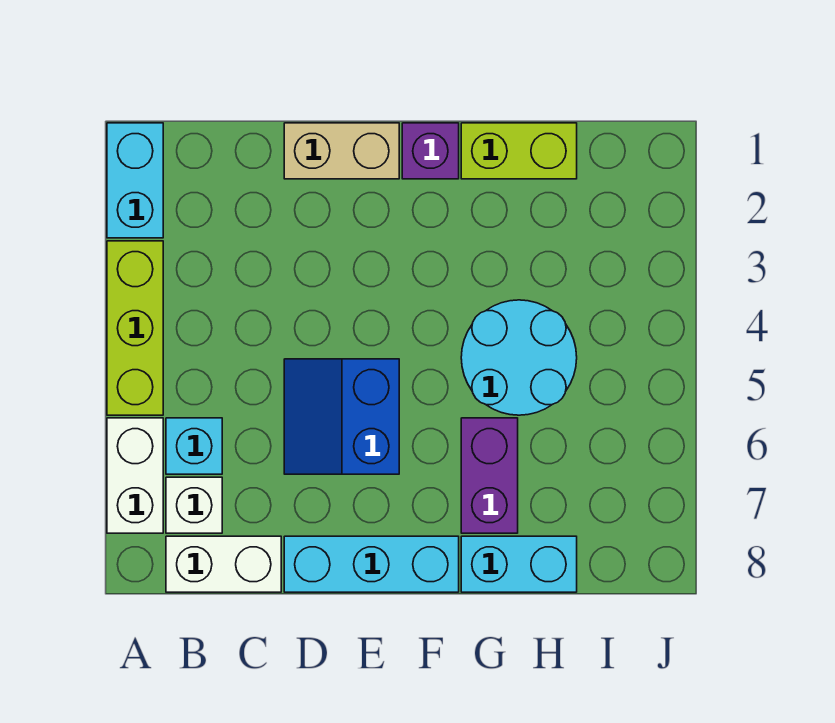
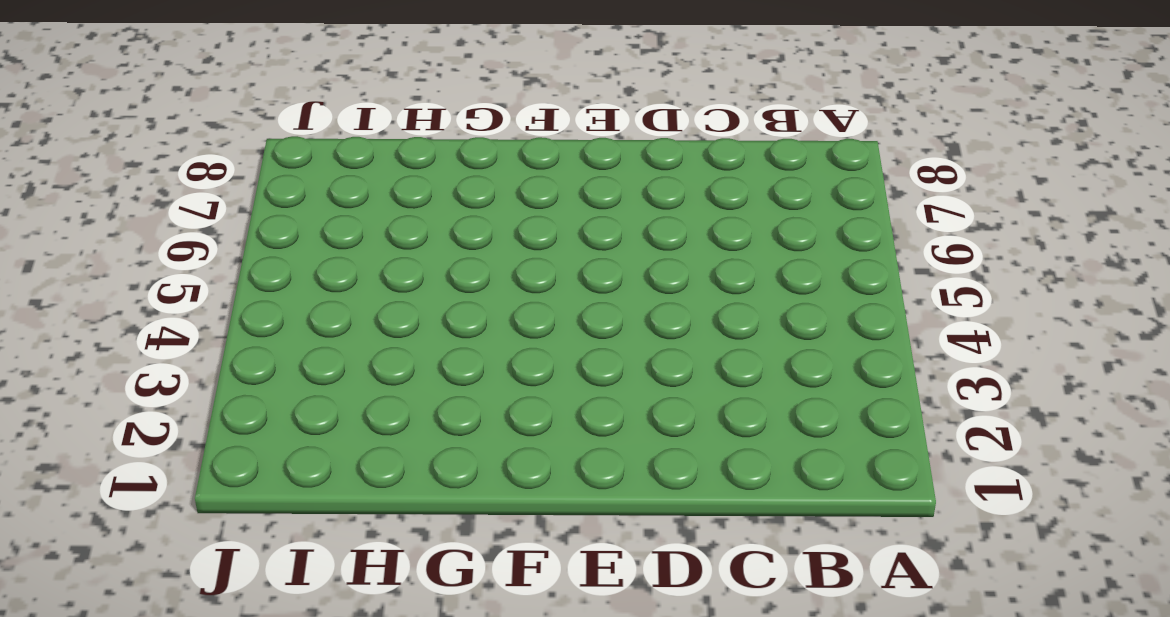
none -> cyan 1x2 brick [107,123,163,238]
none -> lime 1x3 brick [107,241,163,415]
none -> white 1x2 brick [107,418,163,533]

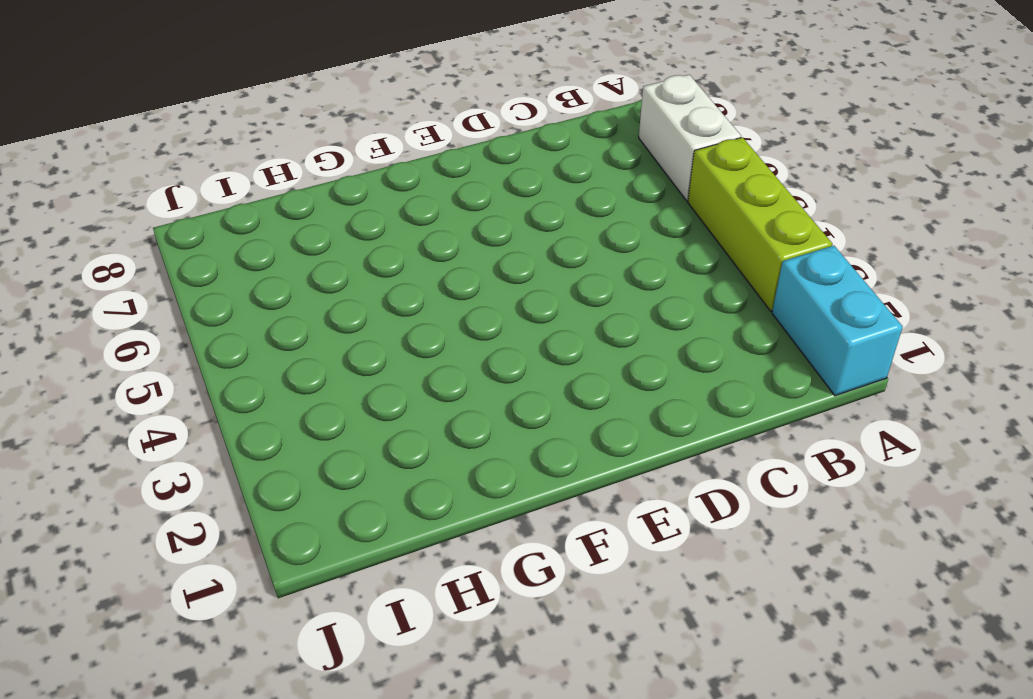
none -> cyan 1x1 brick [166,418,222,474]
none -> white 1x1 brick [166,477,222,533]
none -> white 1x2 brick [166,536,281,592]

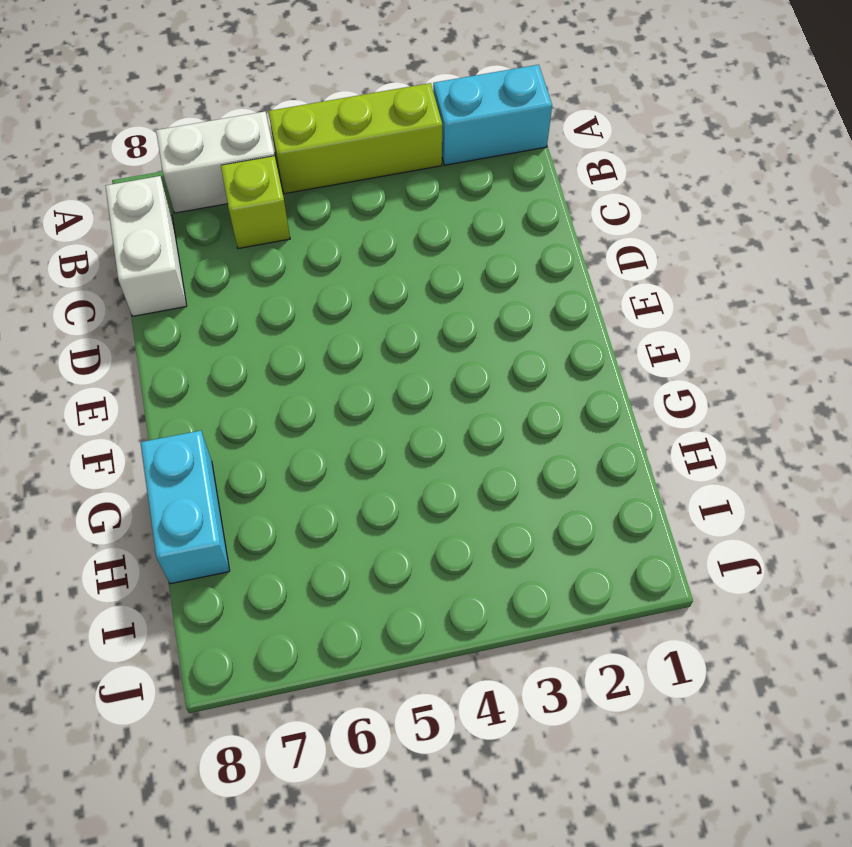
lime 1x1 brick [221,156,290,249] -> cyan 1x1 brick [166,418,222,474]
none -> white 1x1 brick [166,477,222,533]
none -> tan 1x2 brick [284,123,399,179]
none -> blue 2x2 slope [284,359,399,474]

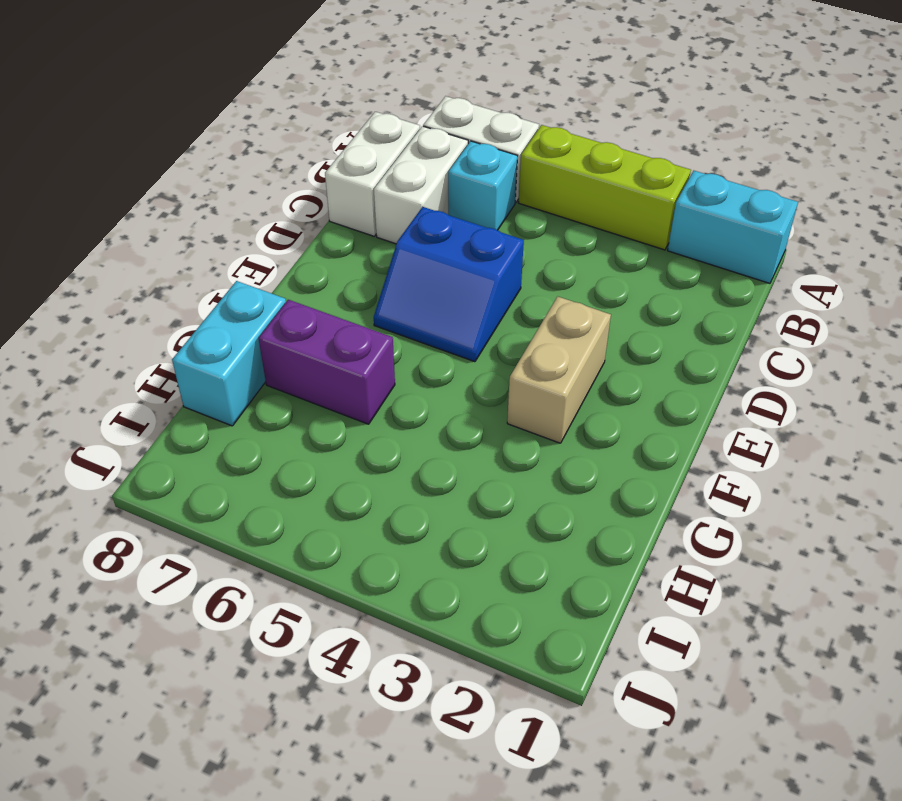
white 1x2 brick [374,126,468,244] -> white 1x1 brick [166,477,222,533]
blue 2x2 slope [374,207,524,362] -> blue 2x2 slope turned to [284,359,399,474]
tan 1x2 brick [507,297,611,443] -> tan 1x2 brick moved to [284,123,399,179]
none -> cyan 1x3 brick [284,536,459,592]
none -> purple 1x1 brick [402,123,459,179]
none -> lime 1x2 brick [461,123,577,179]

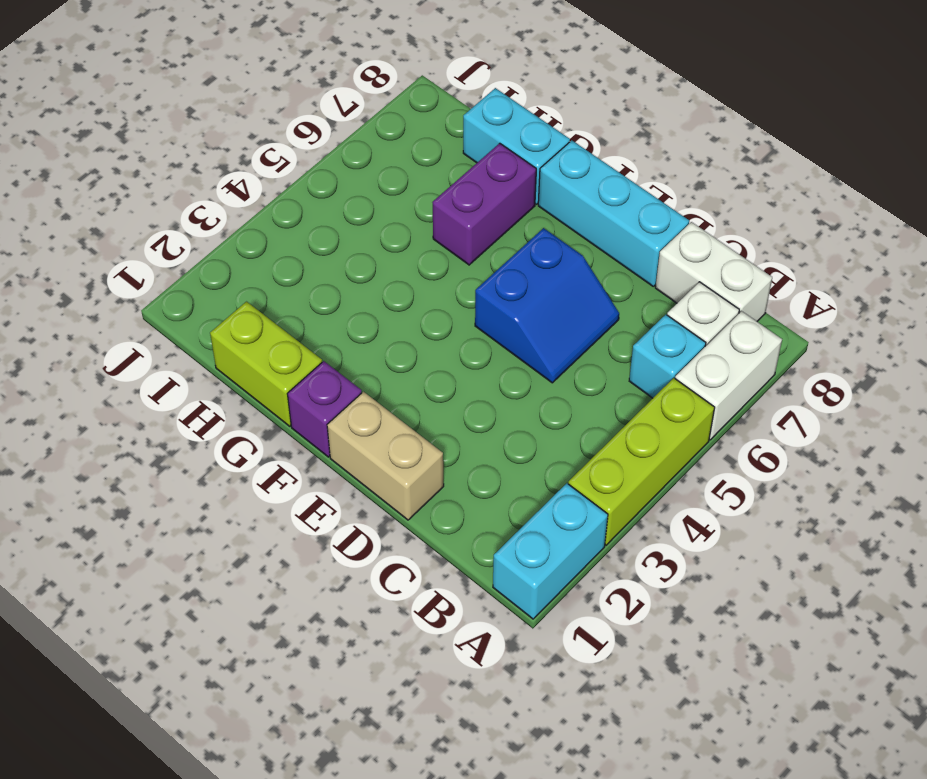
none -> cyan 2x2 round brick [461,300,577,415]

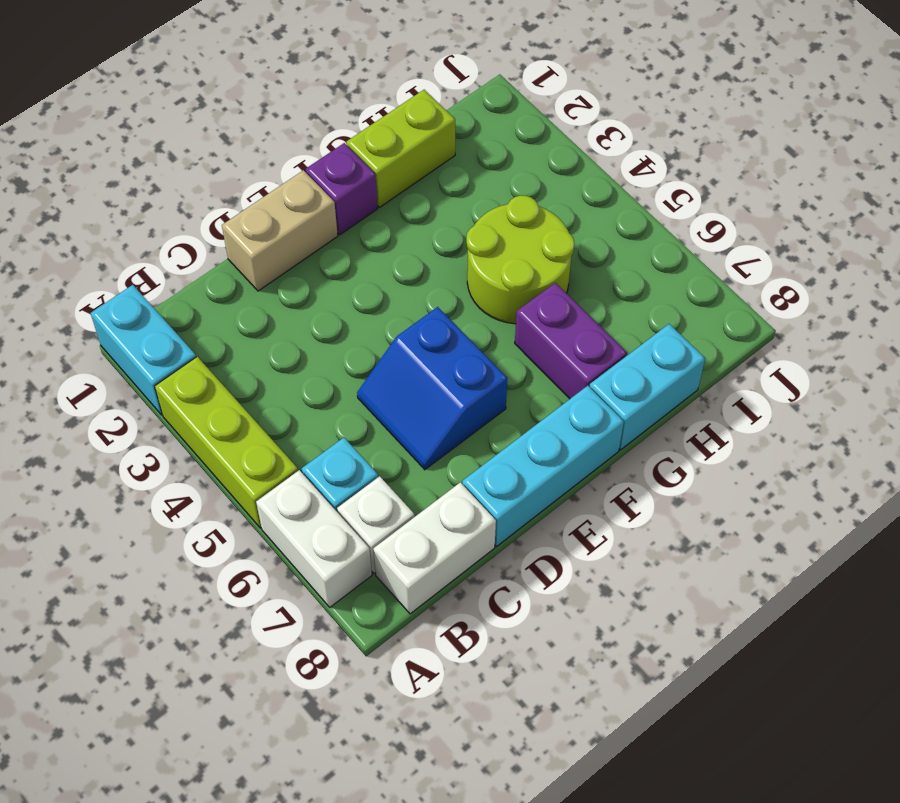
lime 2x2 round brick [466,196,574,324] -> cyan 2x2 round brick [461,300,577,415]

